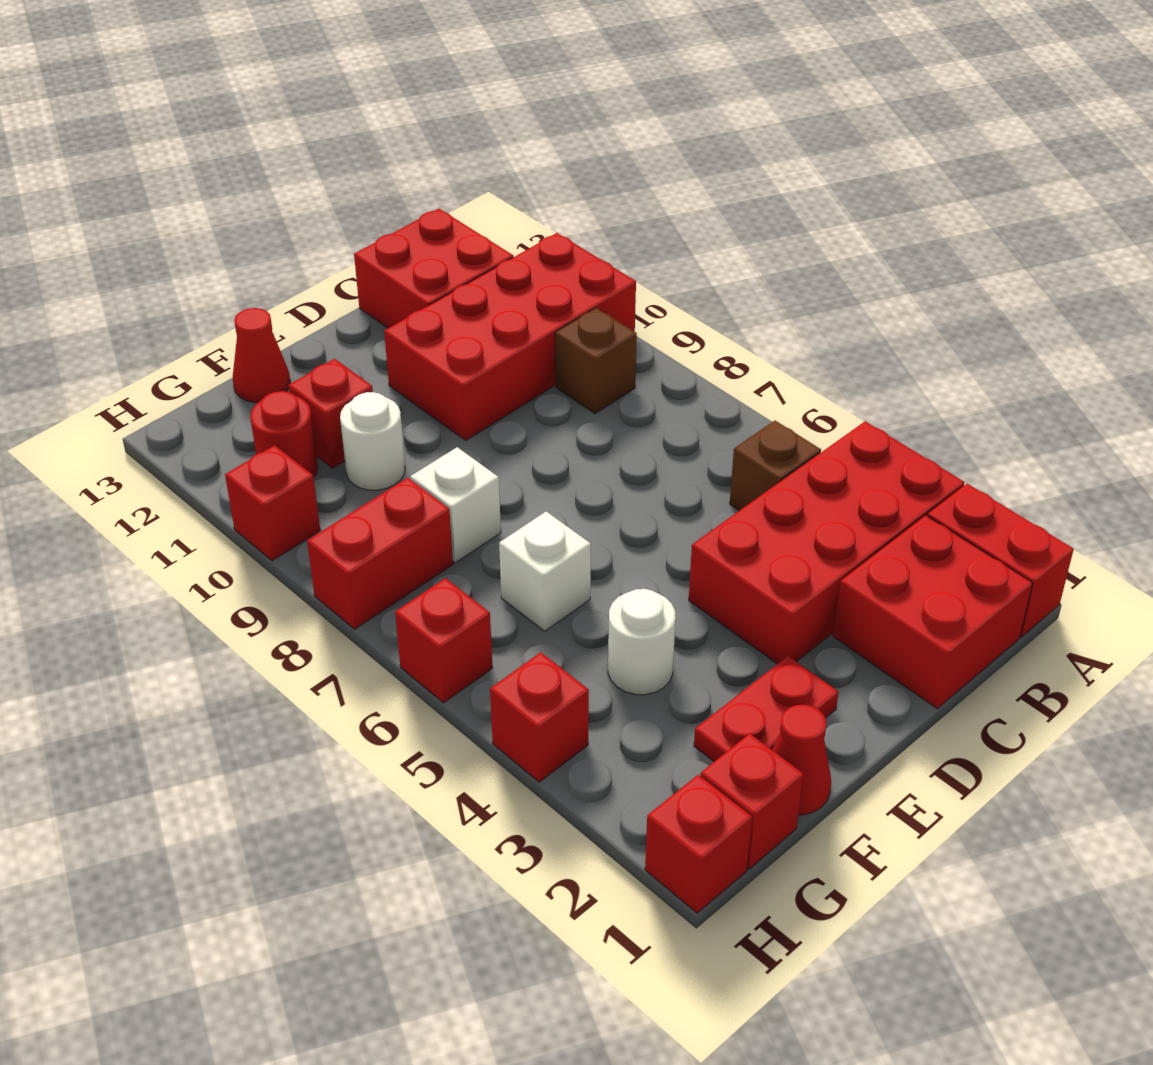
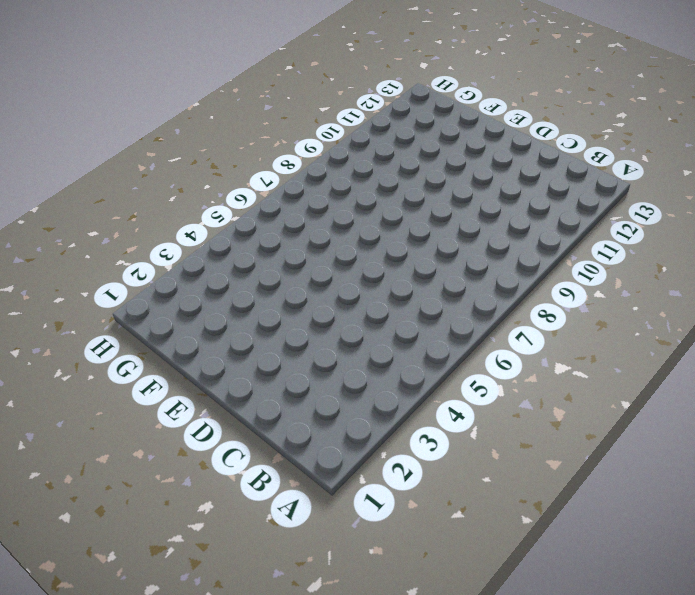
none -> red 1x2 brick [927,484,1074,637]
none -> red 2x4 brick [689,421,965,664]
none -> red 2x4 brick [384,233,636,440]

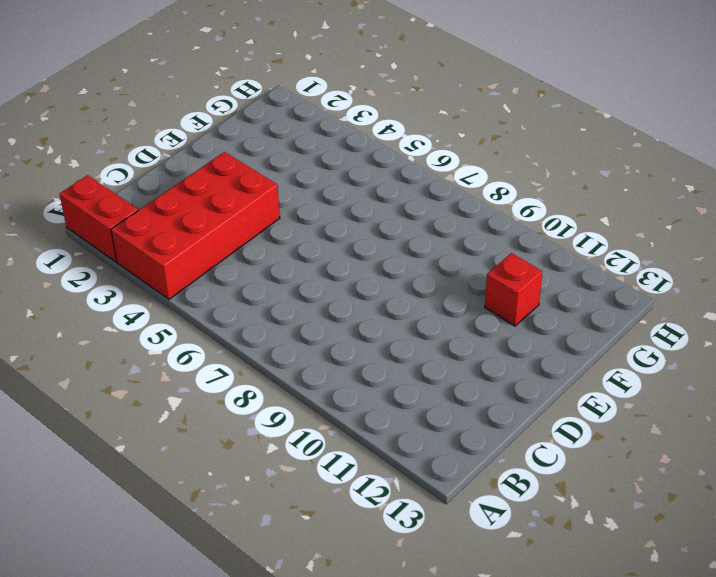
none -> red 2x4 brick [384,233,636,440]
none -> red 2x2 brick [833,515,1033,708]
none -> brown 1x1 brick [730,421,821,511]

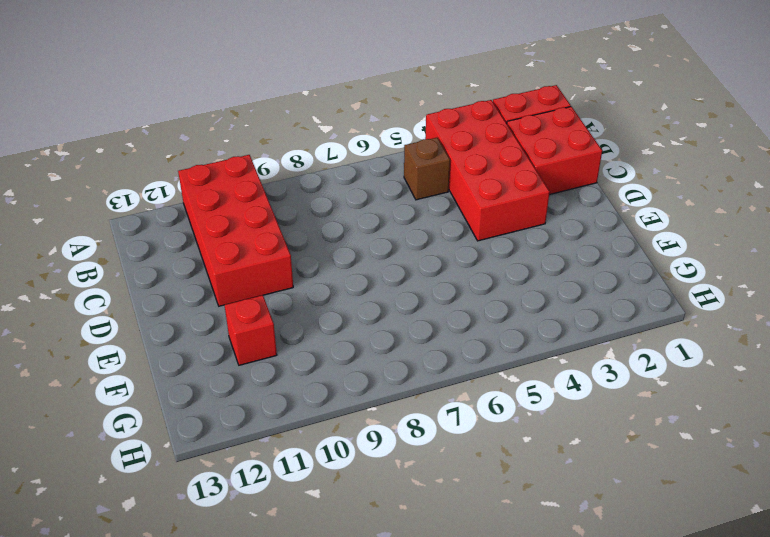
none -> brown 1x1 brick [555,308,637,414]
none -> red 2x2 brick [354,209,513,328]
none -> red 1x2 plate [694,656,839,762]

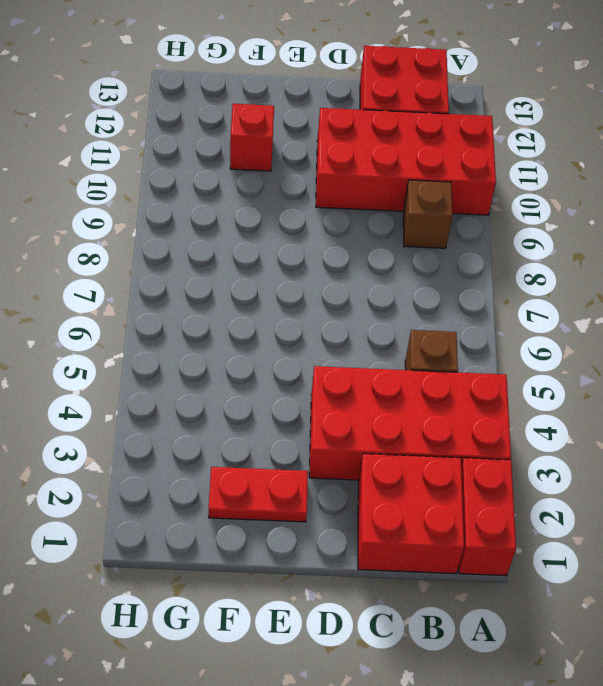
none -> red 1x1 cone [772,705,831,815]
none -> white 1x1 round brick [608,589,676,695]
none -> white 1x1 brick [499,511,591,631]

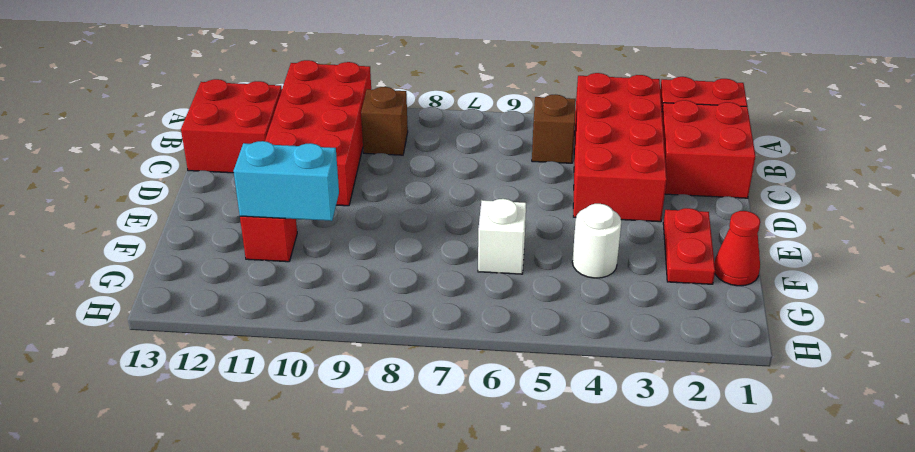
cyan 1x2 brick [234,141,339,221] -> none
none -> white 1x1 brick [410,447,501,563]
none -> white 1x1 round brick [340,392,405,490]
none -> red 1x1 cone [233,308,290,403]

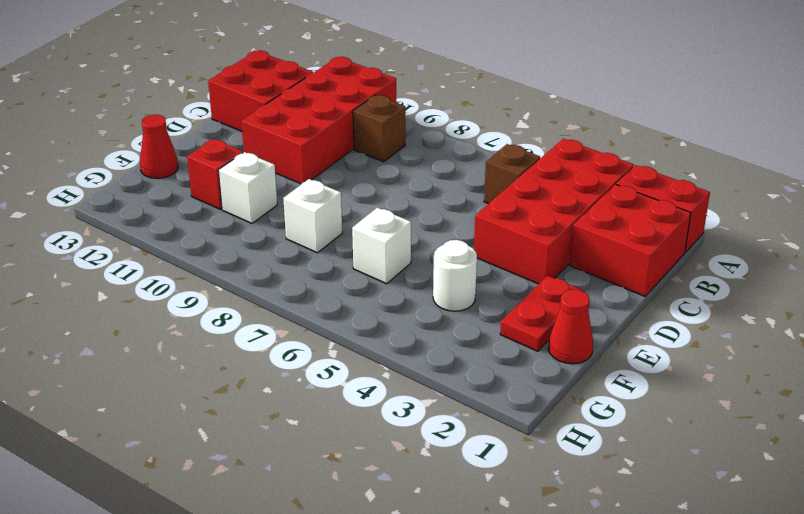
white 1x1 brick [218,152,277,223] -> white 1x1 round brick [340,392,405,490]
none -> red 1x1 brick [701,734,804,869]
none -> red 1x2 brick [307,478,453,629]
none -> red 1x1 round brick [250,391,318,478]

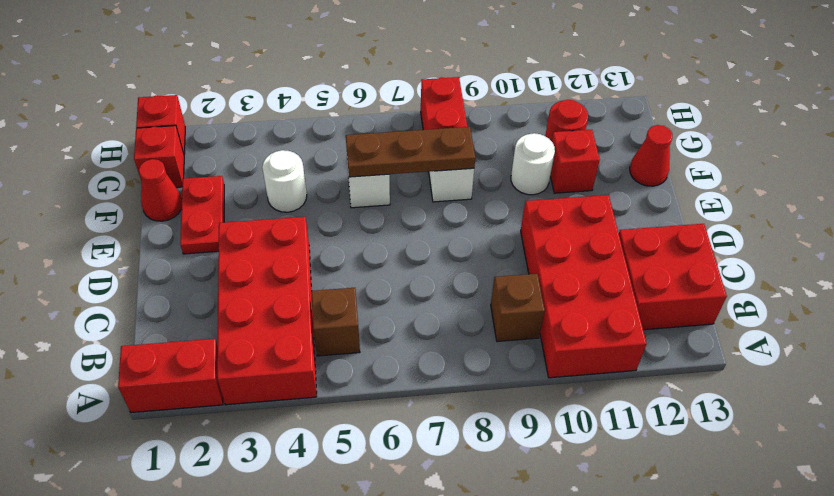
brown 1x3 plate [346,127,475,177] -> none
none -> red 2x2 brick [833,515,1033,708]
none -> red 1x1 brick [490,652,589,782]
none -> red 1x1 brick [395,578,492,703]

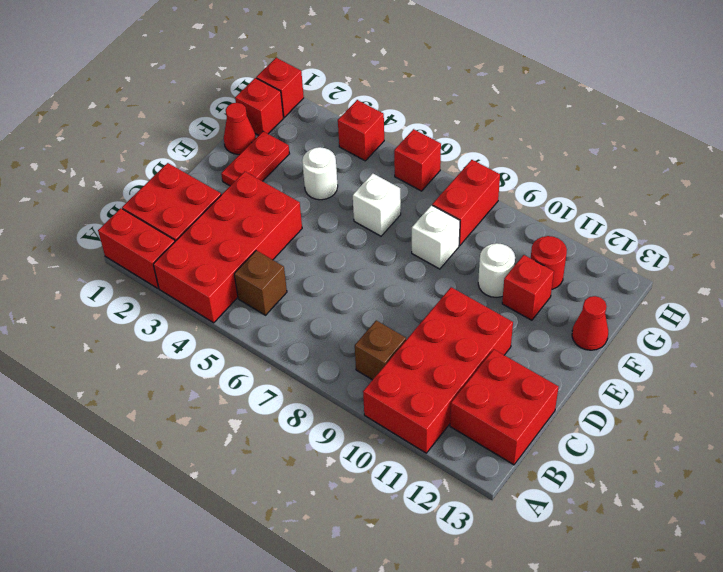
none -> red 1x1 brick [225,445,320,561]

